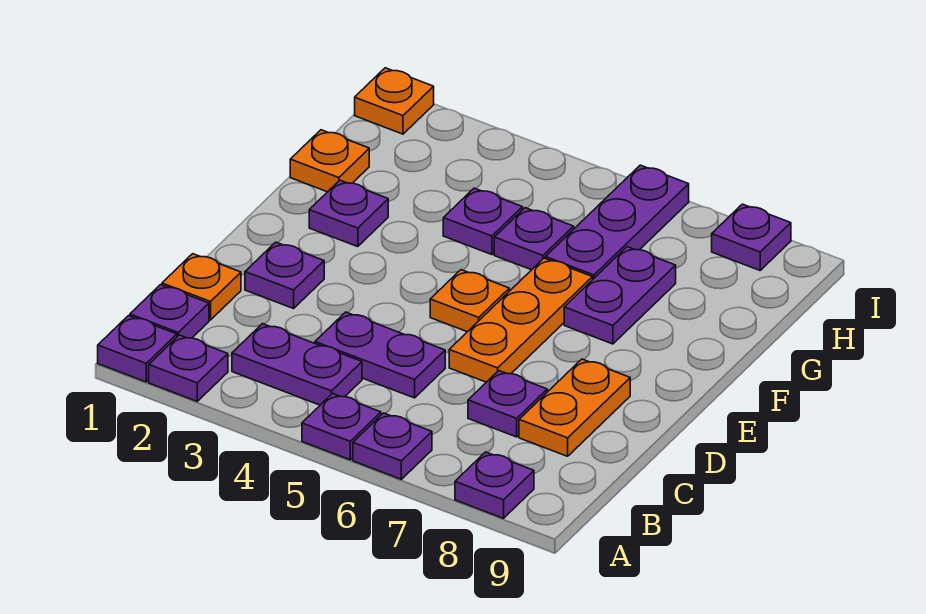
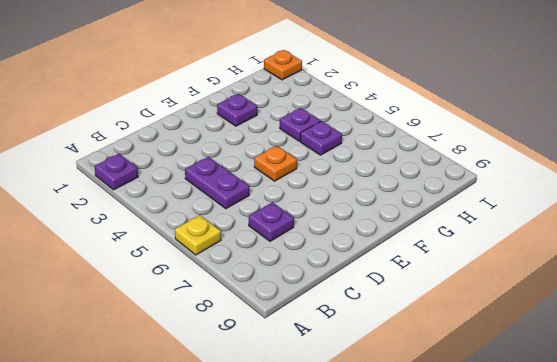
yellow 1x1 plate [175,215,221,255] -> purple 1x1 plate [353,413,432,479]
none -> purple 1x1 plate [98,316,177,382]
none -> purple 1x1 plate [302,394,381,460]
none -> purple 1x1 plate [455,452,534,518]

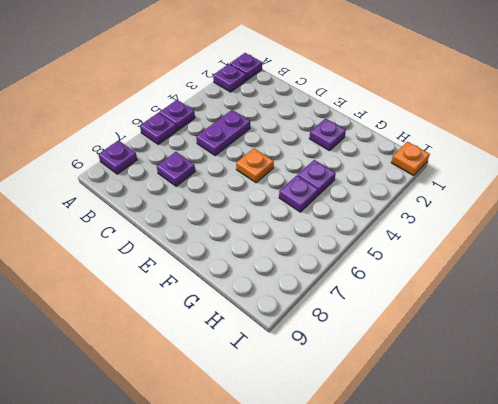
none -> purple 1x1 plate [130,285,209,338]
none -> purple 1x2 plate [232,324,362,405]
none -> orange 1x1 plate [162,254,241,320]

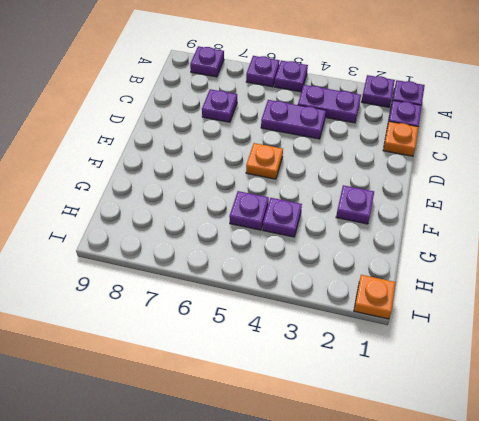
none -> orange 1x2 plate [519,359,630,456]
none -> purple 1x1 plate [245,242,324,309]
none -> orange 1x3 plate [449,258,593,382]

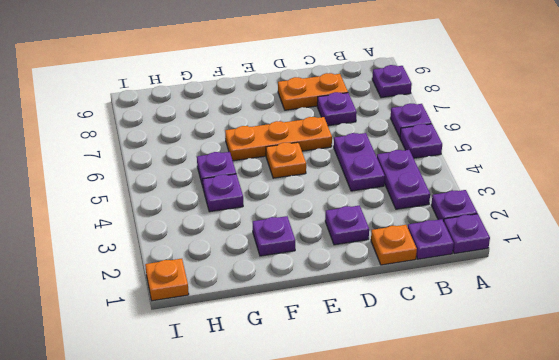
none -> purple 1x2 plate [564,247,676,344]
none -> orange 1x1 plate [290,130,369,192]
none -> purple 1x3 plate [545,165,689,279]

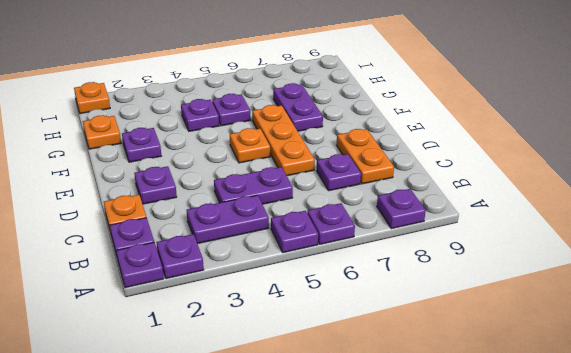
none -> purple 1x3 plate [545,165,689,279]
none -> purple 1x1 plate [712,204,791,270]

